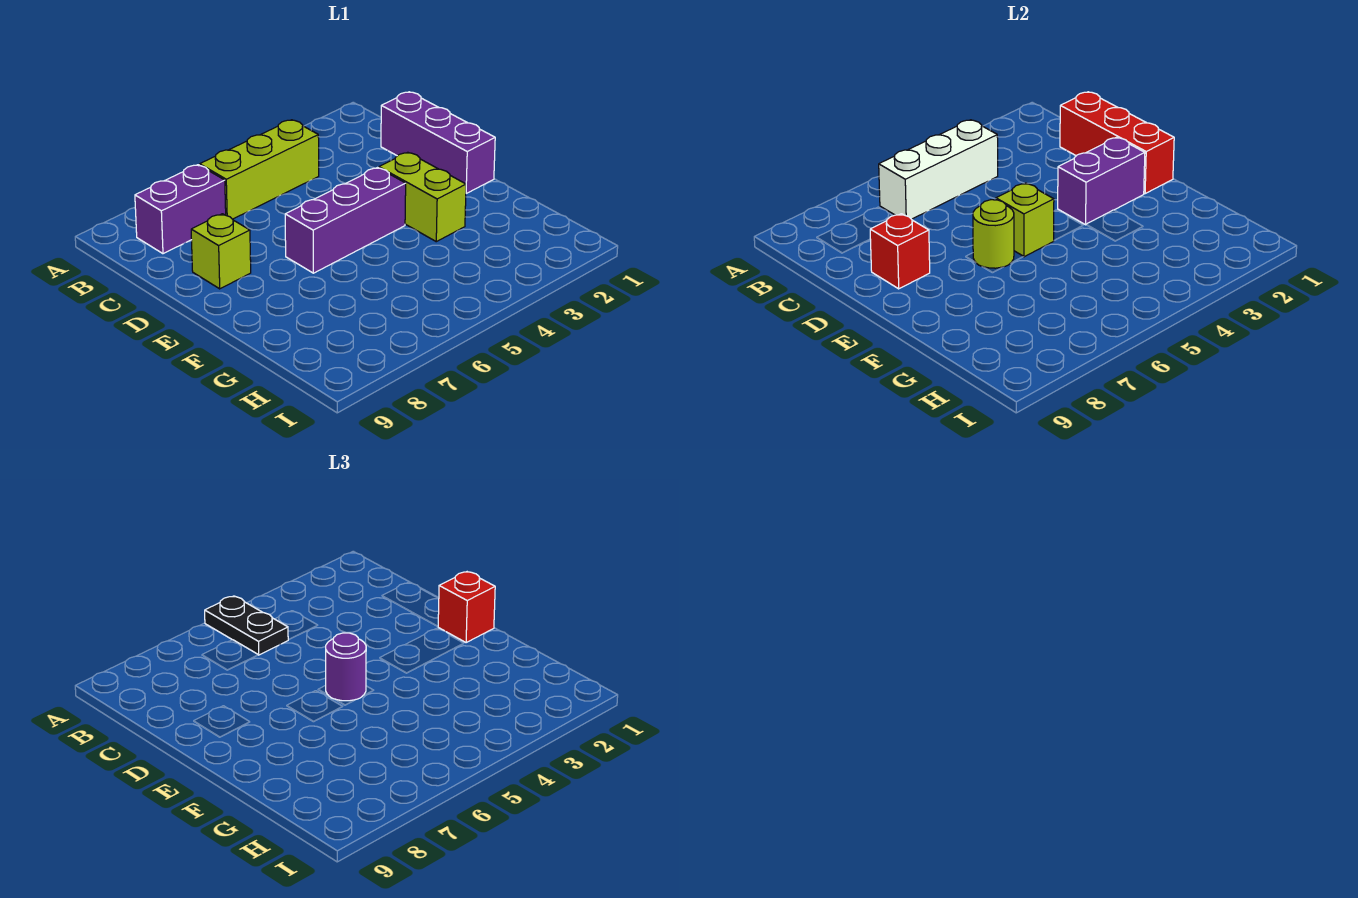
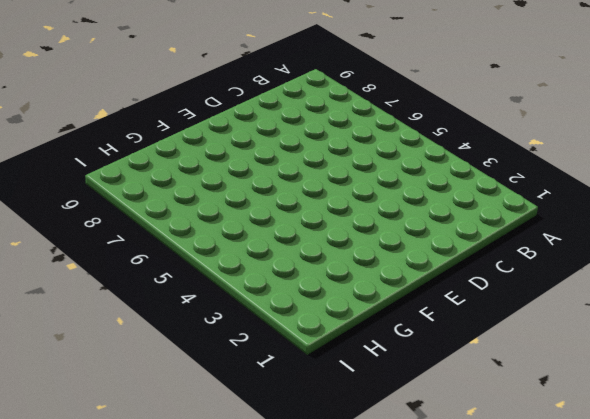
none -> lime 1x3 brick [200,120,319,219]
none -> purple 1x2 brick [135,165,226,254]
none -> purple 1x3 brick [381,92,495,194]

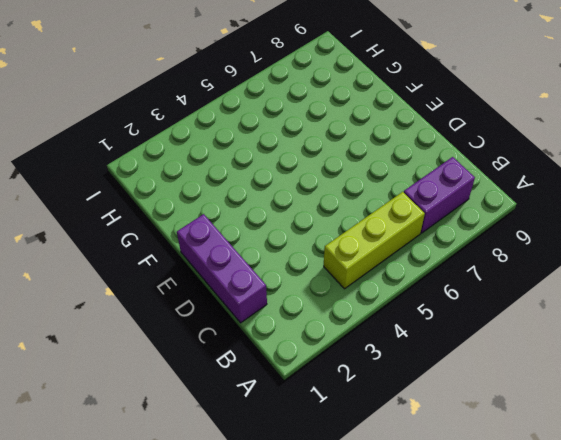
none -> lime 1x1 brick [191,214,251,289]
none -> lime 1x2 brick [379,152,466,242]
none -> purple 1x3 brick [285,168,406,273]

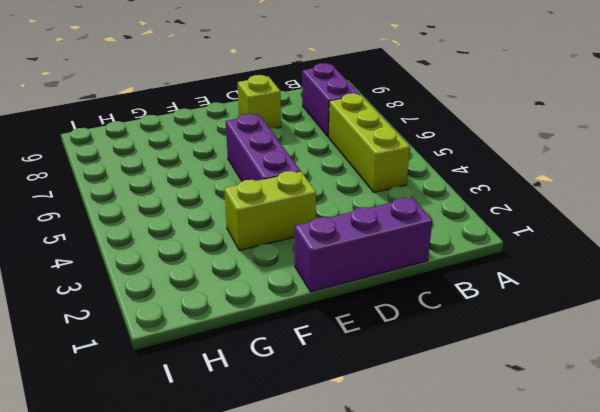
none -> white 1x3 brick [879,120,998,219]
none -> red 1x3 brick [1060,92,1174,194]
none -> red 1x1 brick [870,214,930,289]

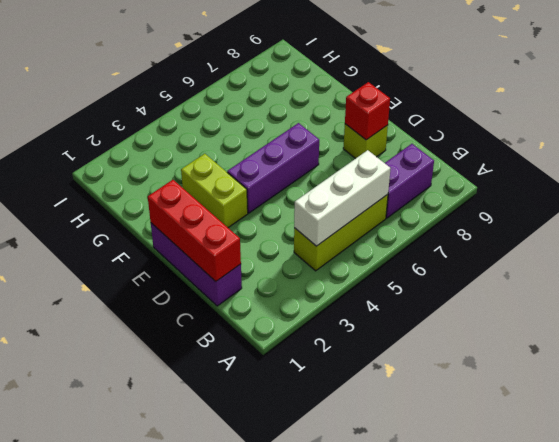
none -> purple 1x2 brick [1058,137,1145,225]
none -> lime 1x1 brick [996,183,1054,257]
none -> lime 1x1 round brick [973,200,1014,268]

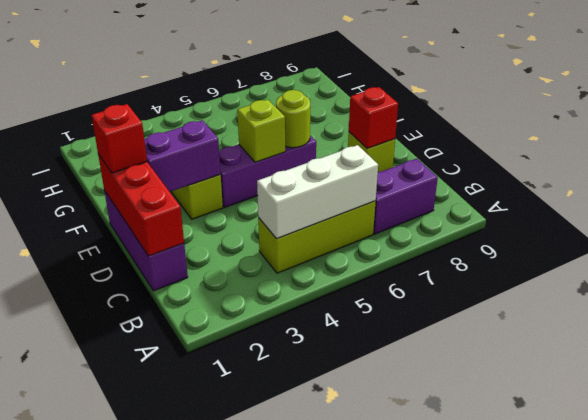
none -> black 1x2 plate [205,596,288,655]
none -> purple 1x1 round brick [326,633,366,701]

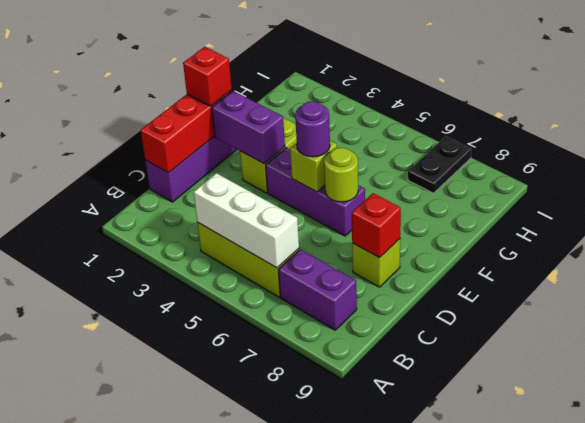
black 1x2 plate [408,136,471,193] -> black 1x2 plate moved to [205,596,288,655]

